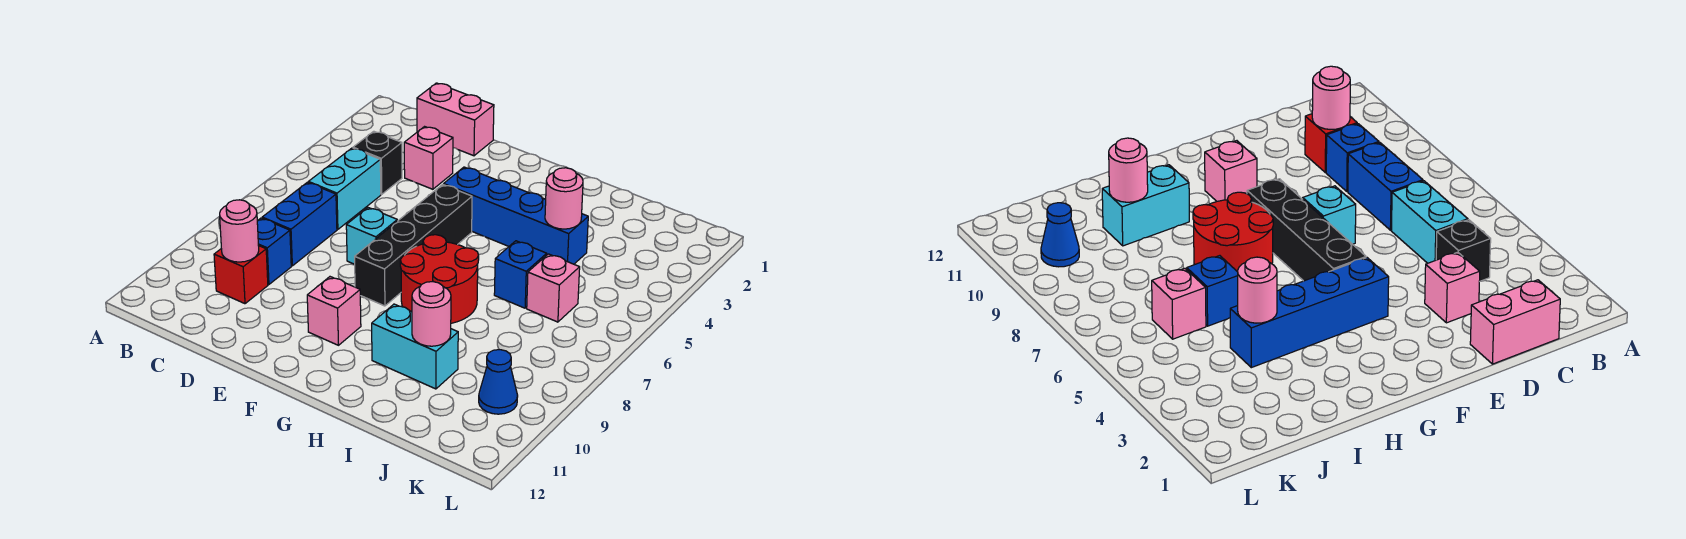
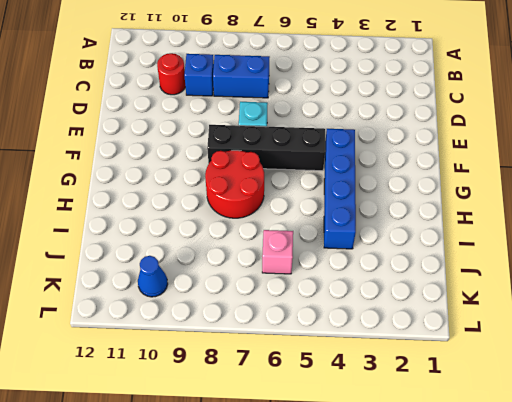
red 1x1 round brick [157,53,185,95] -> red 1x1 brick [214,245,268,304]
none -> pink 1x2 brick [417,83,494,156]
none -> black 1x1 brick [353,131,402,194]
none -> cyan 1x2 brick [308,148,381,229]

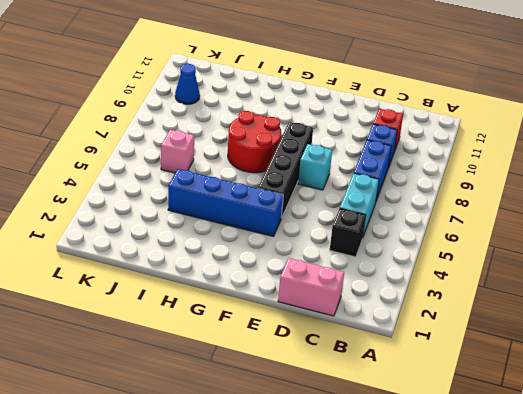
none -> pink 1x1 brick [404,127,453,189]
none -> pink 1x1 brick [307,277,361,345]
none -> cyan 1x2 brick [372,304,458,389]

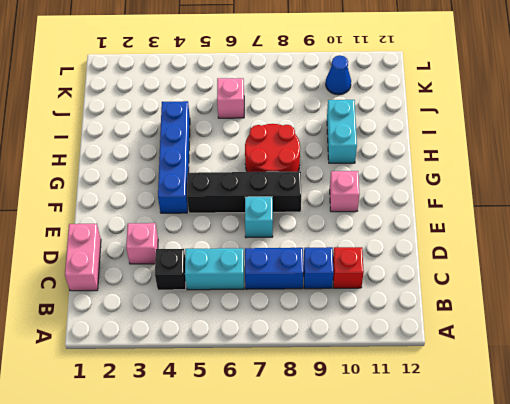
none -> blue 1x1 brick [494,241,547,308]
none -> pink 1x1 round brick [220,200,259,262]
none -> pink 1x1 round brick [545,168,583,229]

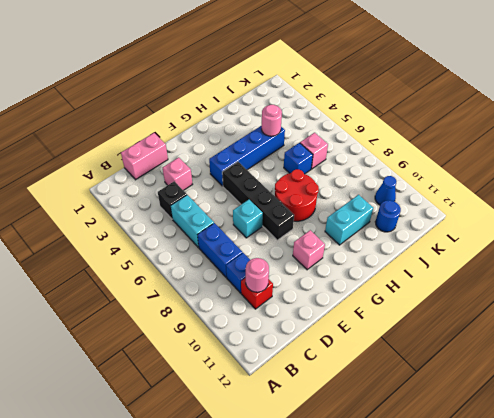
blue 1x1 round brick [375,200,401,232] -> none
none -> pink 1x1 round brick [412,282,451,346]

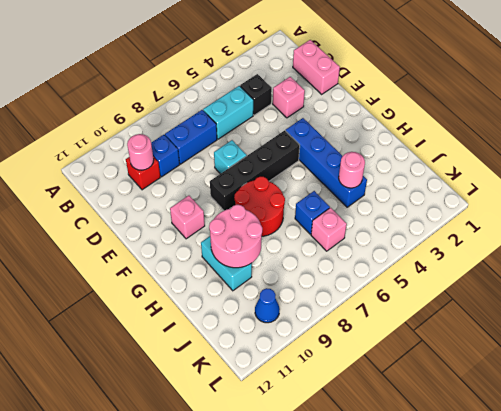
pink 2x2 round brick [209,205,262,268] -> pink 1x1 round brick [412,282,451,346]

